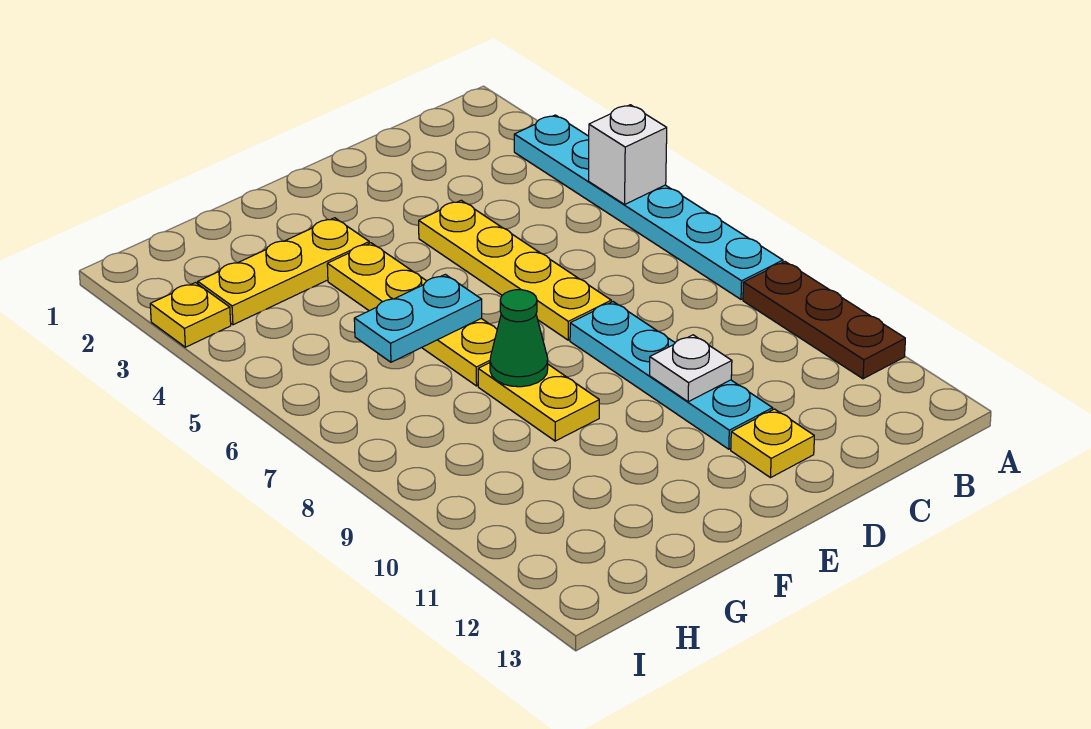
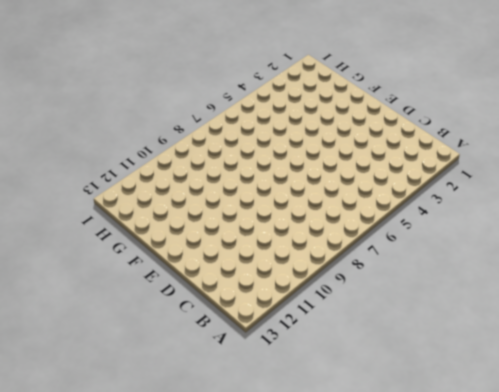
none -> cyan 1x6 plate [514,115,783,299]
none -> brown 1x3 plate [743,262,905,379]
none -> yellow 1x4 plate [419,200,611,340]

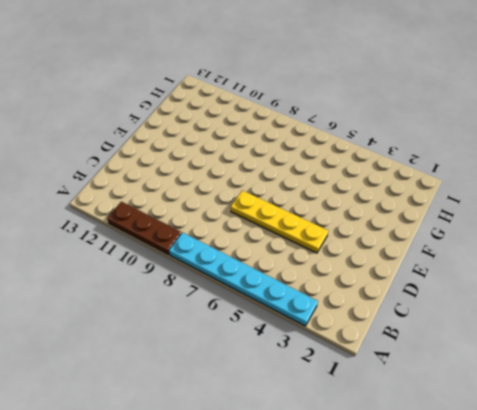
none -> cyan 1x4 plate [570,302,773,449]
none -> yellow 1x1 plate [731,409,814,478]
none -> yellow 1x3 plate [198,218,369,325]

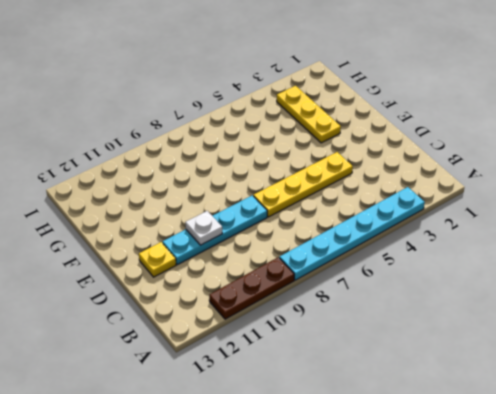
none -> yellow 1x4 plate [327,243,497,386]
none -> yellow 1x2 plate [478,363,599,441]
none -> yellow 1x1 plate [150,283,231,347]

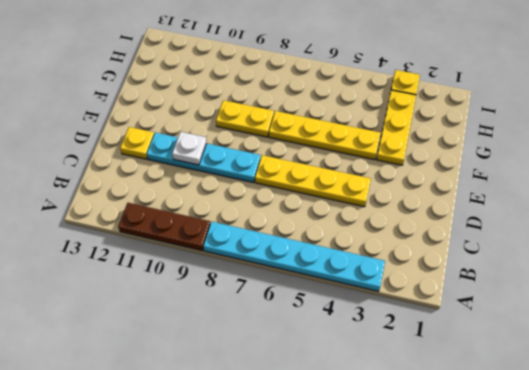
none -> white 1x1 brick [589,105,667,204]
none -> cyan 1x2 plate [354,274,482,362]
none -> green 1x1 cone [490,290,548,387]

